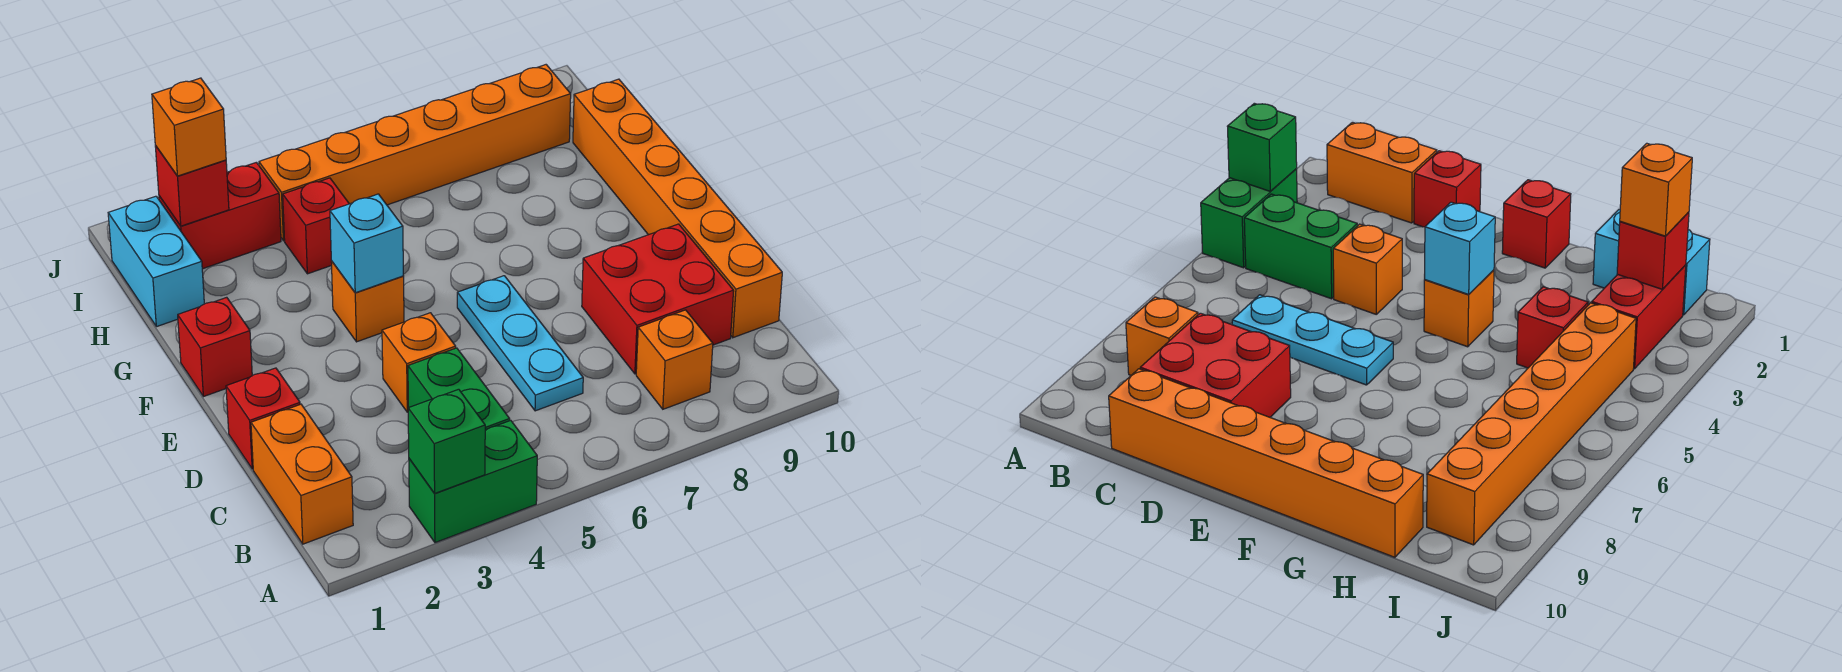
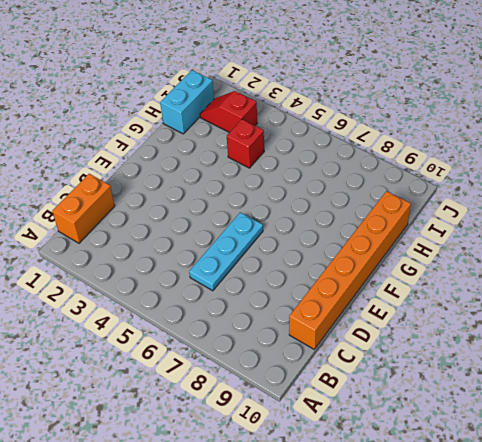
red 1x2 slope [200,91,257,133] -> red 1x2 brick [159,162,281,269]
none -> green 1x2 brick [409,420,537,543]
none -> green 1x2 brick [408,348,510,430]
none -> orange 1x1 brick [636,310,713,409]

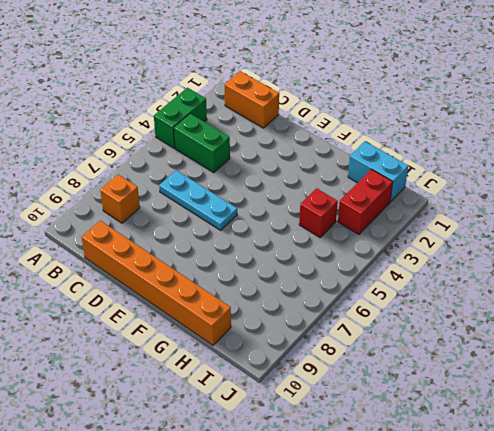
none -> red 2x2 brick [582,224,734,374]
none -> red 1x1 brick [226,368,300,469]
none -> orange 1x1 brick [382,313,456,412]

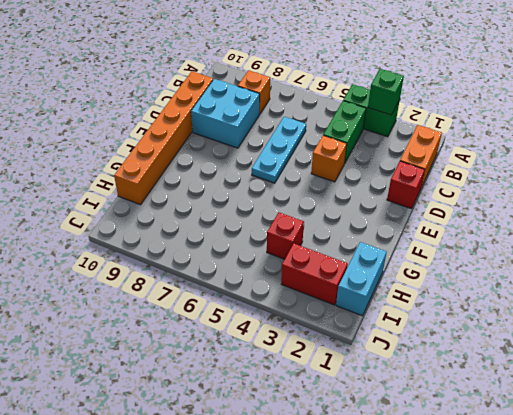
cyan 2x2 brick [191,79,260,148] -> red 2x2 brick [582,224,734,374]
none -> red 1x1 brick [178,297,252,397]
none -> orange 1x1 brick [331,261,404,342]
none -> orange 1x6 brick [259,65,571,241]

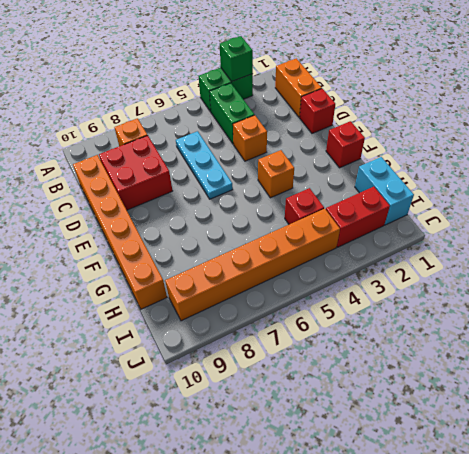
none -> cyan 1x1 brick [330,194,403,293]
none -> red 1x1 brick [155,146,229,226]
none -> orange 1x1 brick [152,78,226,176]

